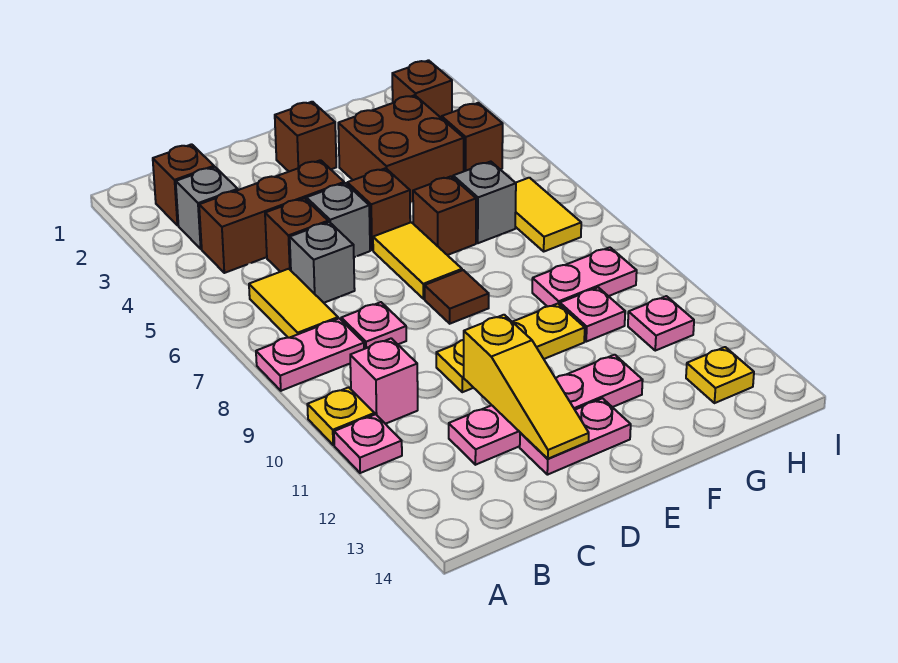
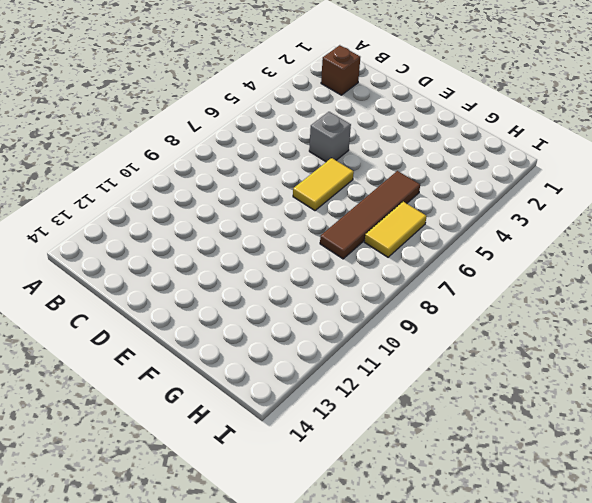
brown 1x4 tile [320,171,420,259] -> grey 1x1 brick [453,162,516,243]
none -> pink 1x2 plate [256,318,364,391]
none -> yellow 1x1 plate [307,387,374,445]
none -> pink 1x1 plate [334,414,402,473]
none -> grey 1x1 brick [176,167,238,249]

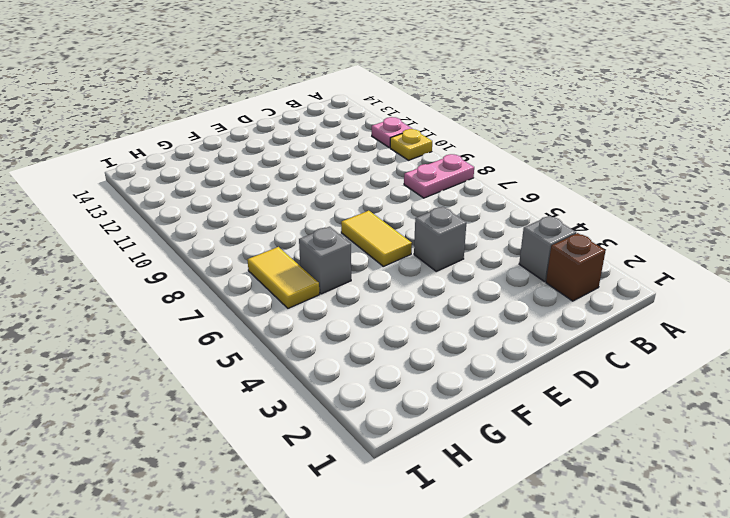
none -> brown 1x3 brick [199,160,344,273]
none -> yellow 1x2 tile [249,269,338,338]
none -> pink 1x1 brick [350,338,418,424]
none -> brown 1x1 brick [265,198,328,272]

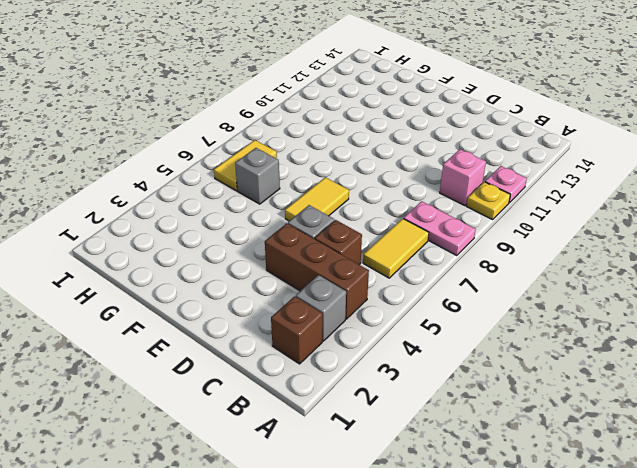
none -> grey 1x1 brick [290,222,355,303]
none -> pink 1x1 plate [341,302,406,349]
none -> pink 1x4 plate [449,355,643,465]
none -> yellow 1x3 plate [436,304,585,392]

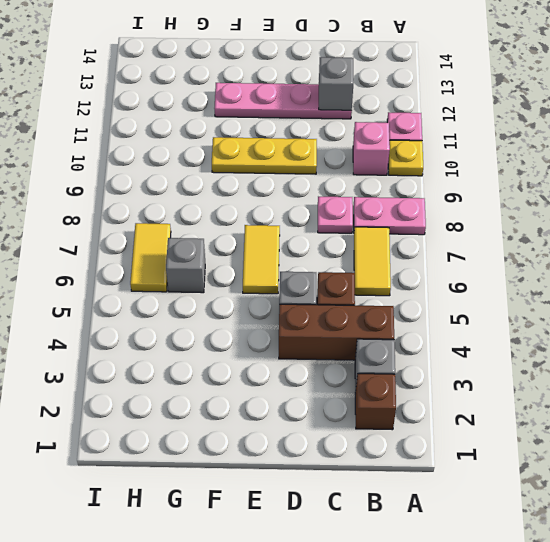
grey 1x1 brick [319,57,353,110] -> grey 1x1 brick moved to [290,222,355,303]
none -> pink 1x2 plate [520,398,631,475]
none -> brown 1x1 brick [275,102,336,171]
none -> brown 1x1 brick [347,168,410,250]
none -> brown 1x1 tile [424,270,489,324]

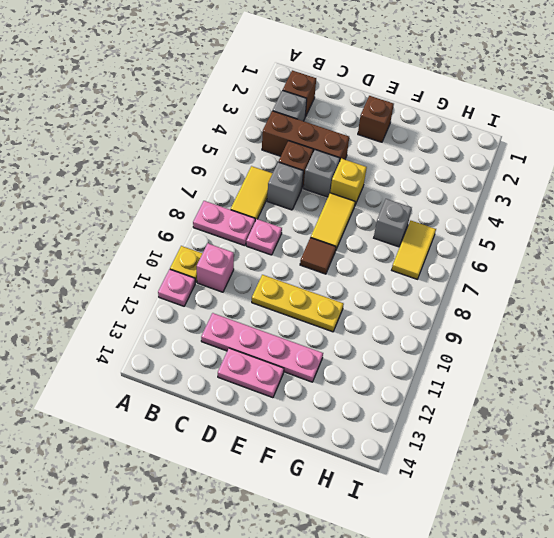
yellow 1x1 brick [330,159,367,205] -> brown 1x1 brick [347,168,410,250]
none -> brown 2x2 brick [338,95,464,203]
none -> brown 1x1 brick [413,176,476,255]
none -> pink 1x2 plate [532,247,637,307]
none -> pink 1x1 plate [560,287,625,342]

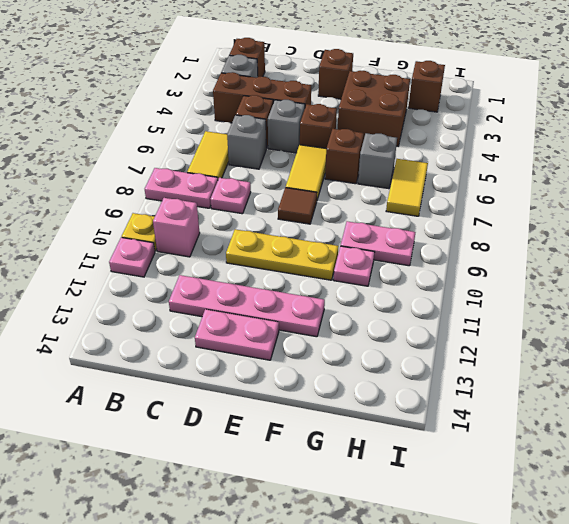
none -> brown 1x1 brick [442,103,503,171]
none -> pink 1x1 plate [628,296,694,351]
none -> yellow 1x1 plate [686,347,754,403]
none -> yellow 1x3 slope [464,315,589,459]

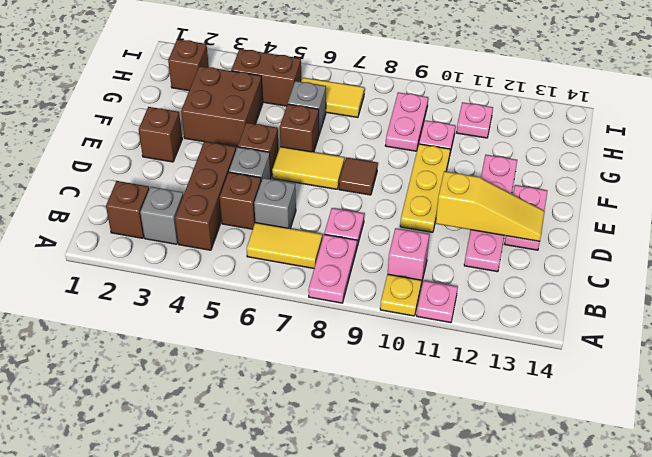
brown 1x2 brick [231,49,301,106] -> brown 1x1 brick [442,103,503,171]
none -> yellow 1x1 plate [686,347,754,403]

